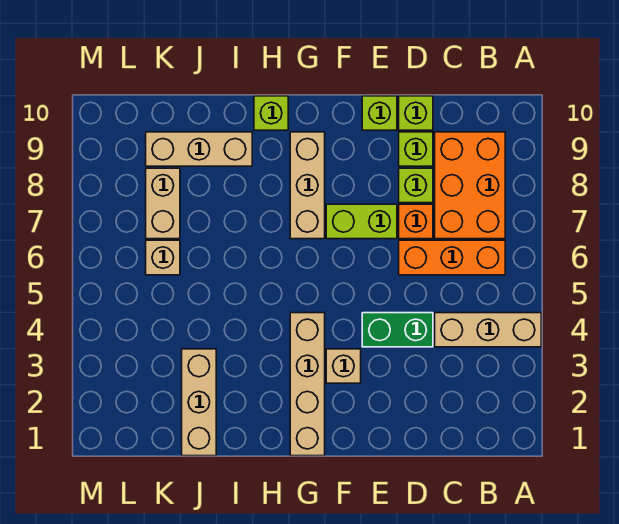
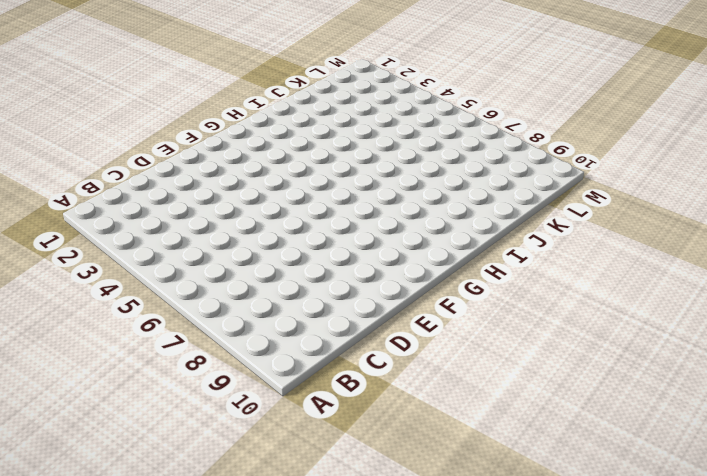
none -> tan 1x3 brick [435,313,541,347]
none -> orange 1x3 brick [399,240,505,275]
none -> orange 2x3 brick [435,132,505,239]

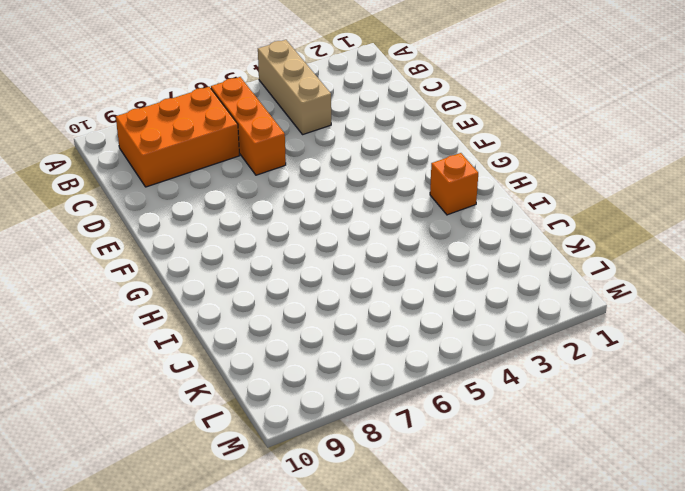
orange 1x1 brick [430,153,478,215] -> orange 1x1 brick moved to [399,204,433,239]
none -> green 1x2 brick [362,313,433,347]
none -> lime 1x1 brick [399,168,433,203]
none -> lime 1x1 brick [399,132,433,166]

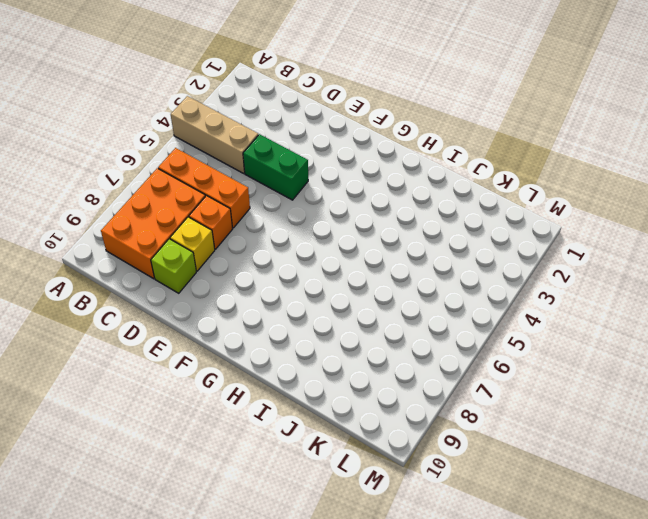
yellow 1x1 brick [170,217,215,271] -> lime 1x1 brick [399,168,433,203]
none -> lime 1x1 brick [399,96,433,130]
none -> lime 1x2 brick [326,204,397,239]
none -> lime 1x1 brick [362,96,397,130]

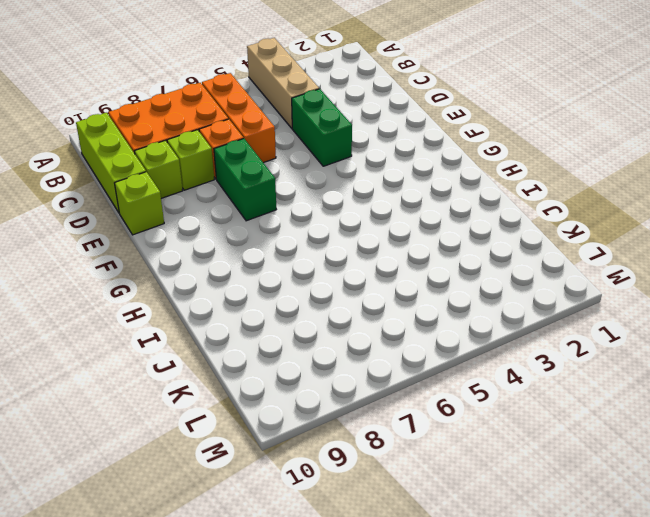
lime 1x3 brick [76,113,146,213] -> lime 1x1 brick [399,96,433,130]
green 1x2 brick [214,138,276,221] -> lime 1x2 brick [326,204,397,239]
none -> tan 1x1 brick [326,349,361,383]
none -> tan 1x4 brick [290,313,325,456]
none -> tan 1x3 brick [290,132,325,239]

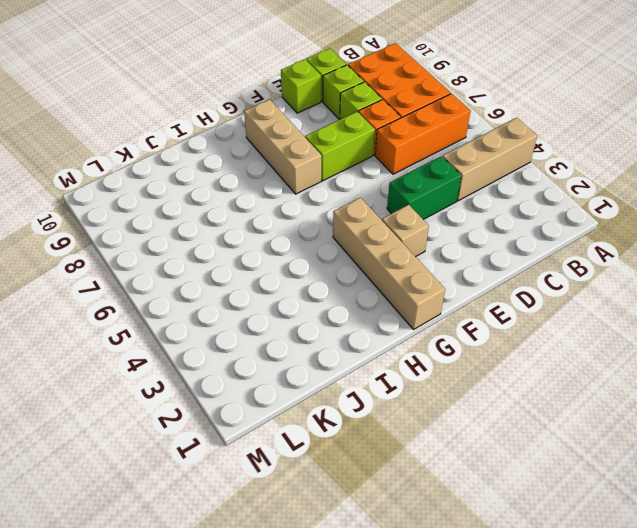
none -> lime 1x1 brick [254,96,288,130]
none -> tan 1x3 brick [146,132,252,166]
none -> tan 1x3 brick [182,349,216,456]

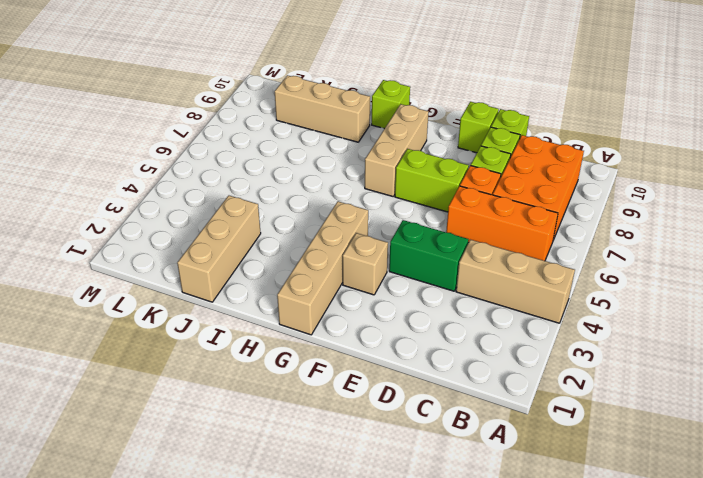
none -> tan 1x1 brick [146,240,180,275]
none -> tan 1x2 brick [146,168,180,239]

